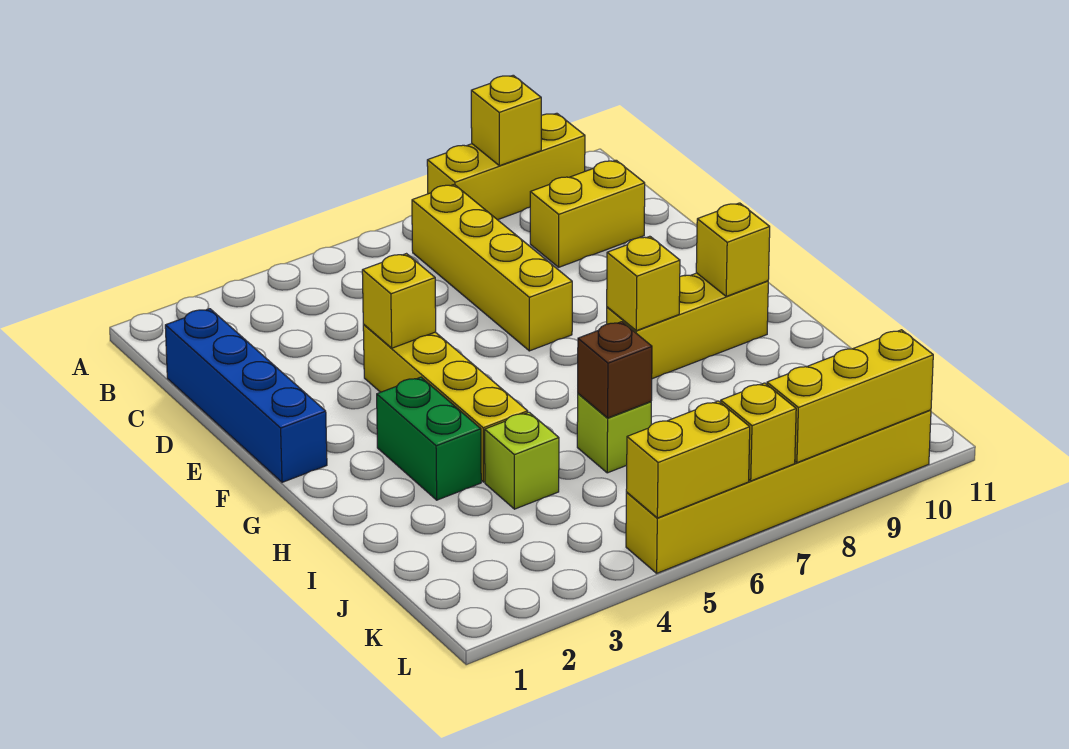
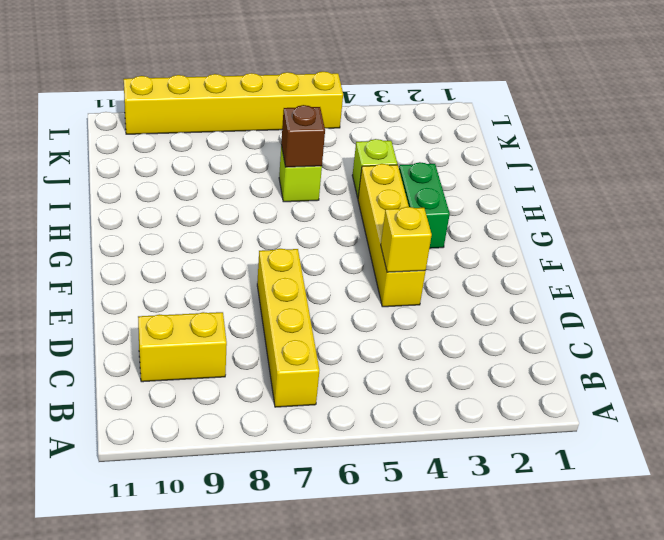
none -> yellow 1x3 brick [427,113,585,220]
none -> blue 1x4 brick [165,309,327,482]
none -> yellow 1x3 brick [607,273,768,379]

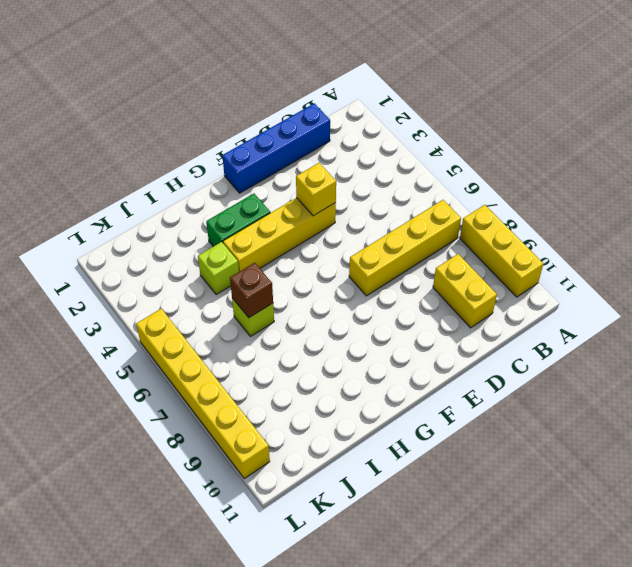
none -> yellow 1x3 brick [607,273,768,379]
none -> yellow 1x1 brick [471,75,541,166]
none -> yellow 1x1 brick [607,236,680,331]

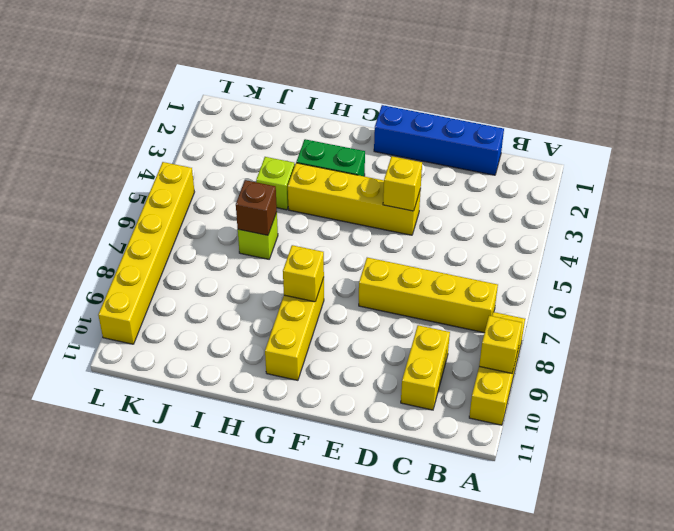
none -> yellow 1x1 brick [696,203,770,296]
none -> yellow 1x2 brick [626,401,750,518]
none -> yellow 1x1 brick [721,383,796,481]

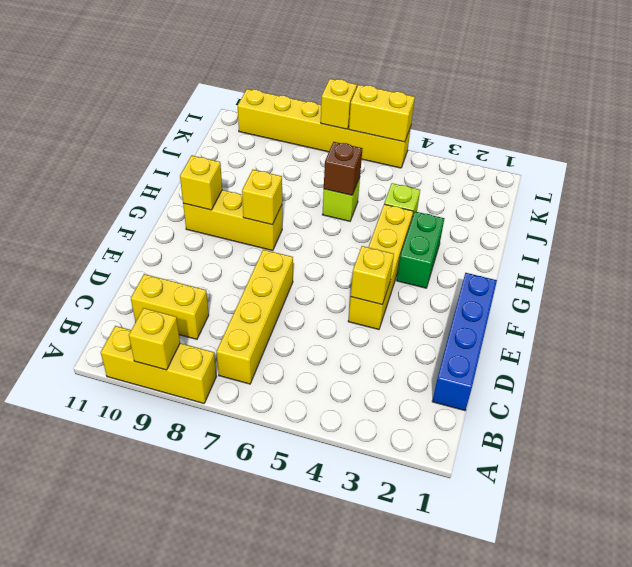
none -> yellow 1x3 brick [767,330,933,463]

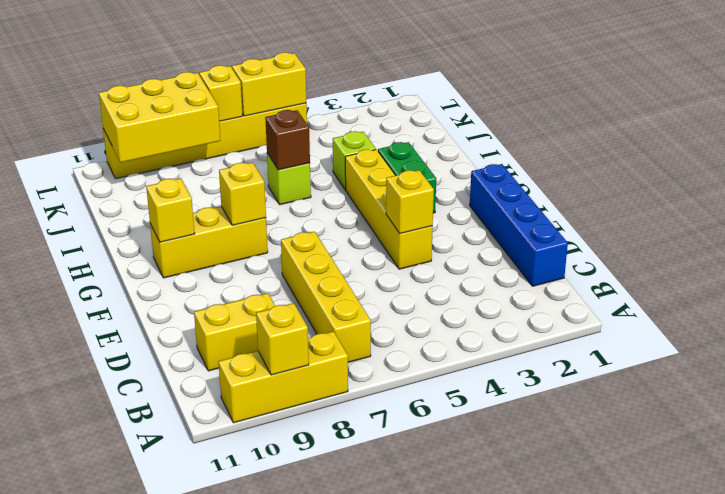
yellow 2x3 brick [99,72,220,163] -> yellow 1x3 brick [767,330,933,463]

